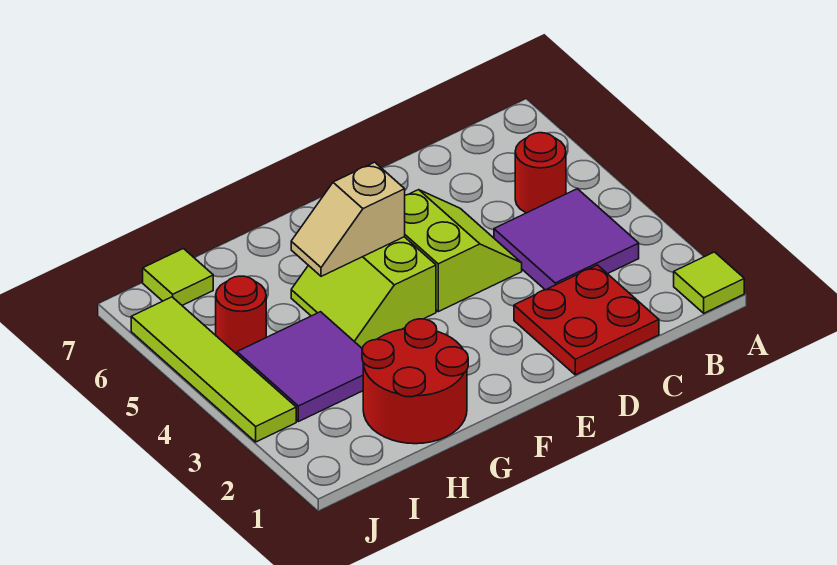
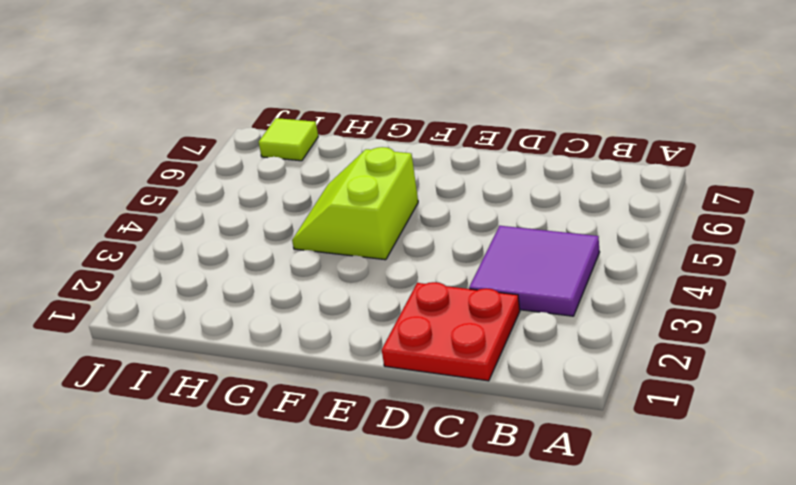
none -> lime 1x1 tile [674,252,744,313]
none -> red 1x1 round brick [515,133,566,213]
none -> lime 2x2 slope [405,190,522,312]

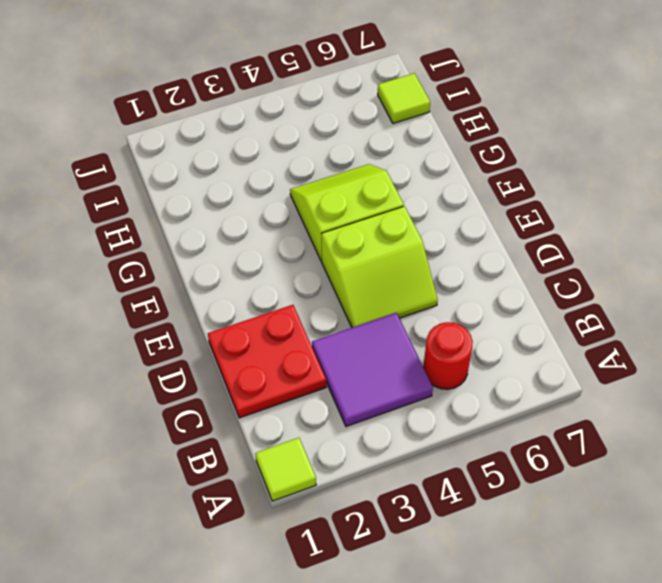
none -> red 2x2 round brick [362,319,468,444]
none -> purple 2x2 tile [237,312,363,422]
none -> red 1x1 round brick [216,276,266,354]

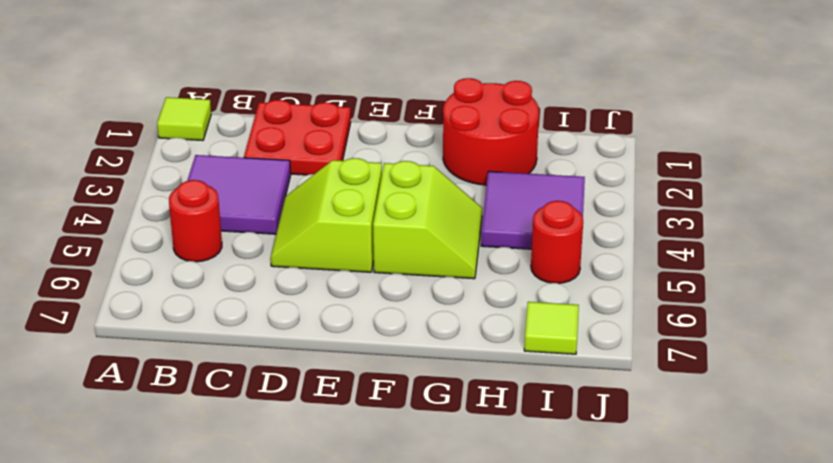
none -> lime 1x4 tile [131,297,296,442]
none -> tan 1x2 slope [291,162,405,276]

